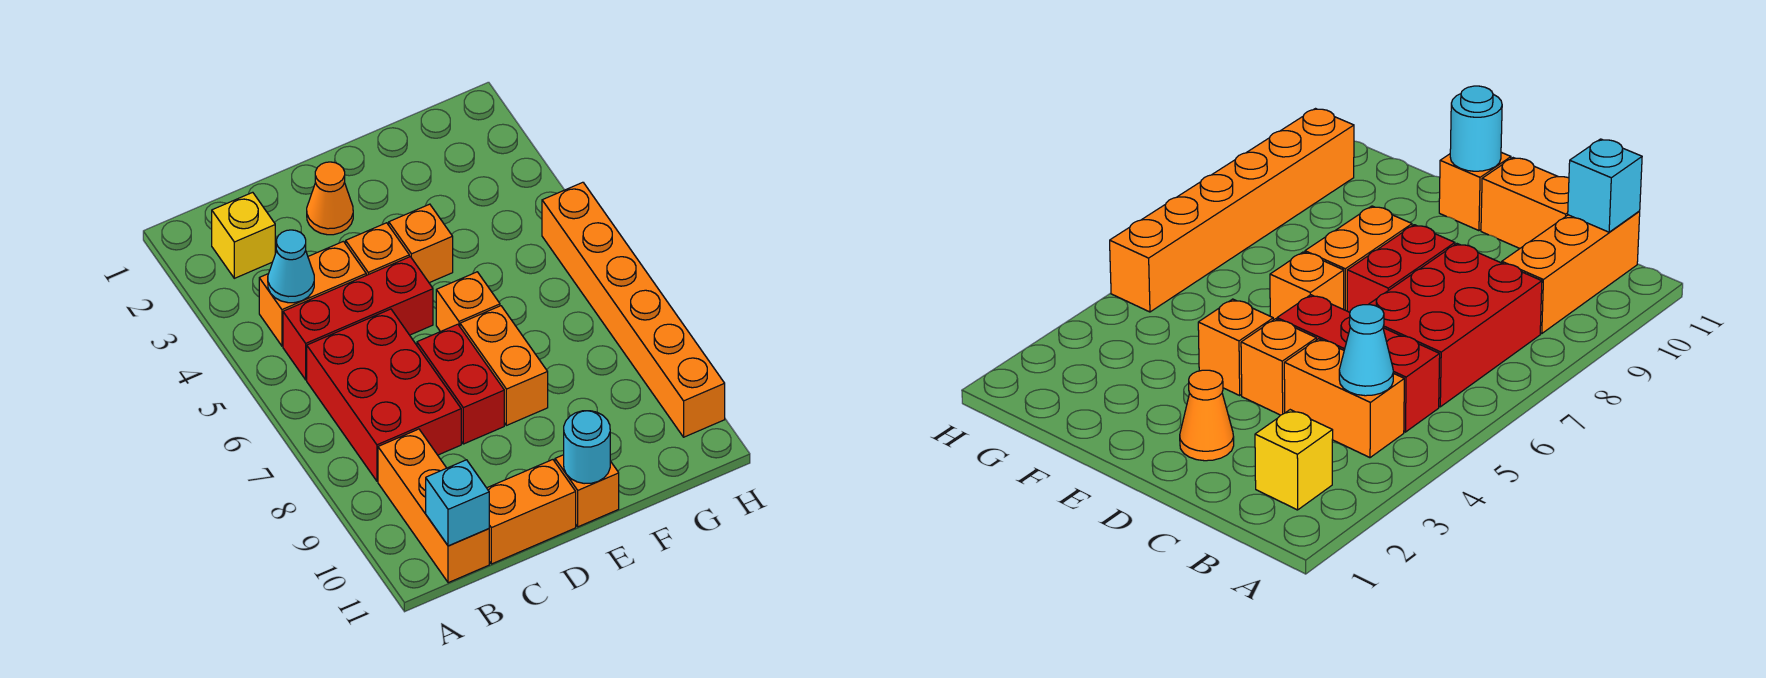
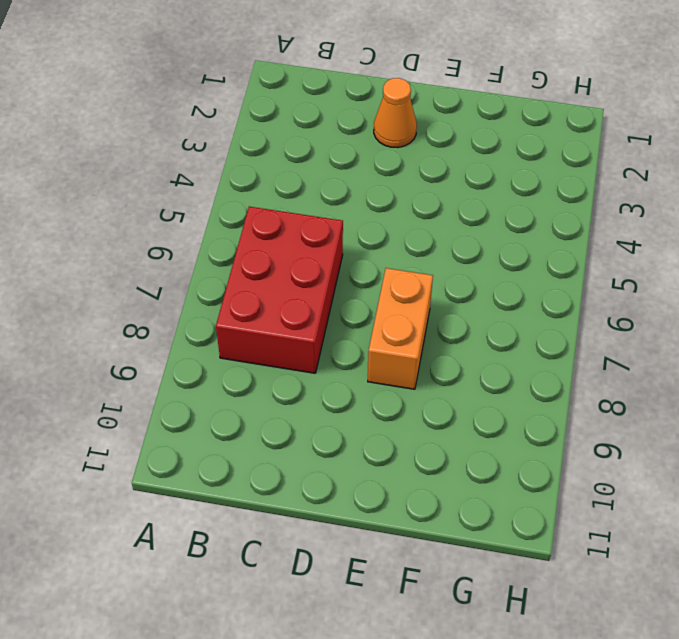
none -> yellow 1x1 brick [212,192,275,278]
none -> orange 1x2 brick [259,241,366,346]
none -> red 1x3 brick [283,257,433,380]

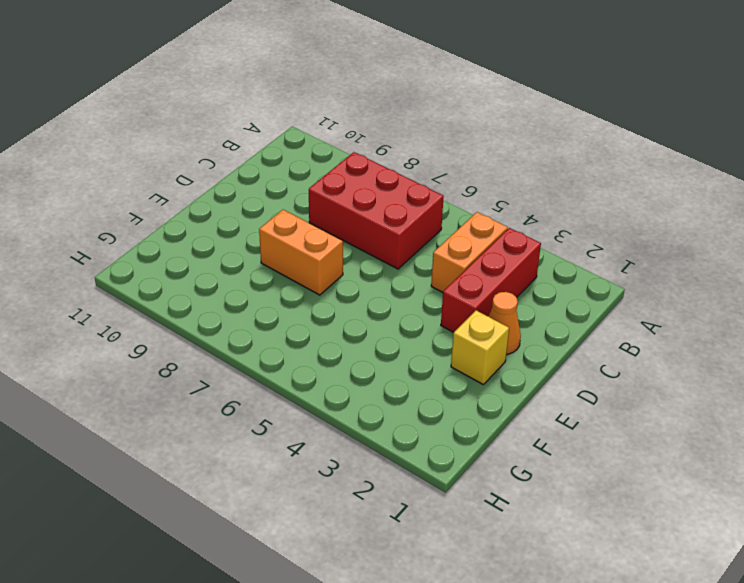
red 1x3 brick [441,228,541,332] -> red 1x3 brick moved to [283,257,433,380]
yellow 1x1 brick [451,310,509,385] -> yellow 1x1 brick moved to [212,192,275,278]
none -> orange 1x3 brick [378,429,489,583]
none -> orange 1x2 brick [487,460,576,564]
none -> orange 1x1 brick [346,223,409,275]

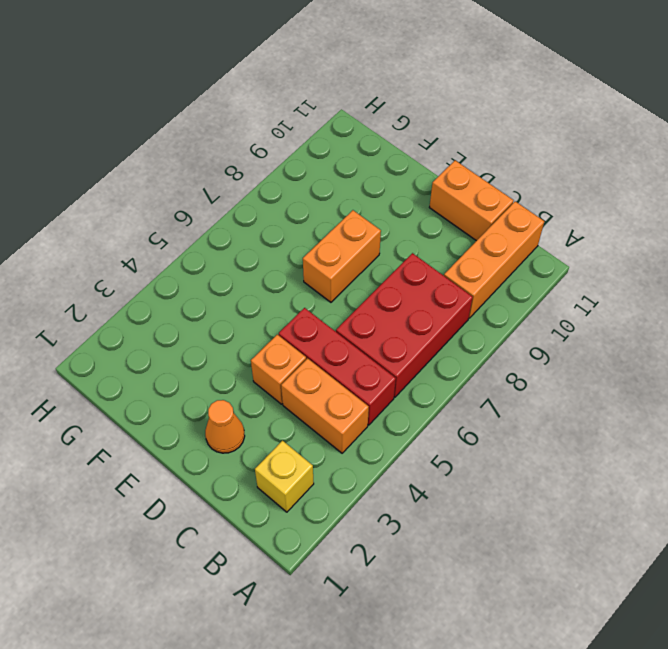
none -> red 1x2 brick [417,324,504,444]
none -> orange 1x1 brick [389,204,453,283]
none -> orange 1x1 brick [436,272,500,332]

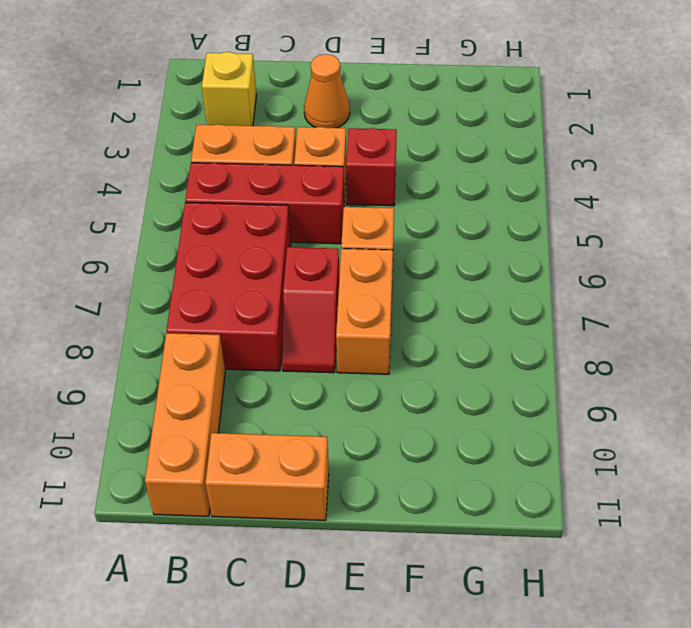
red 1x2 slope [282,247,339,373] -> red 1x2 brick [417,324,504,444]
red 1x1 brick [346,128,397,206] -> orange 1x1 brick [389,204,453,283]
none -> orange 1x1 brick [555,455,619,527]
none -> orange 1x6 brick [542,182,725,437]
none -> cyan 1x1 cone [268,230,314,303]

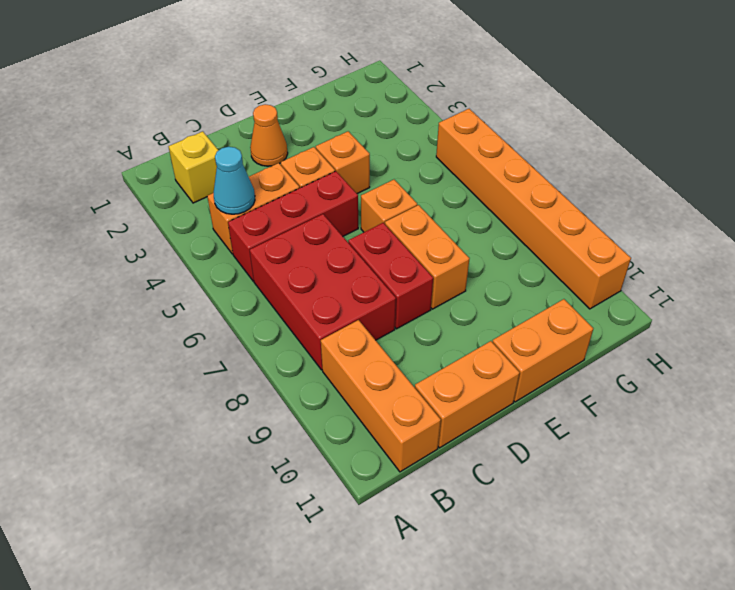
orange 1x2 brick [492,299,593,402] -> orange 1x1 brick [555,455,619,527]
none -> cyan 1x1 brick [426,460,489,546]
none -> cyan 1x1 round brick [564,411,610,484]

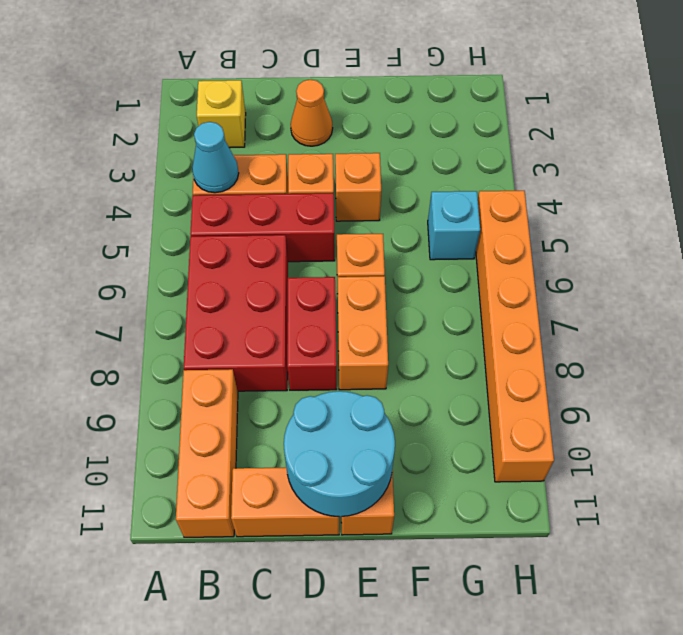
cyan 2x2 round brick [284,391,395,517] -> cyan 1x1 round brick [564,411,610,484]
cyan 1x1 brick [428,191,480,260] -> cyan 1x1 brick moved to [426,460,489,546]

